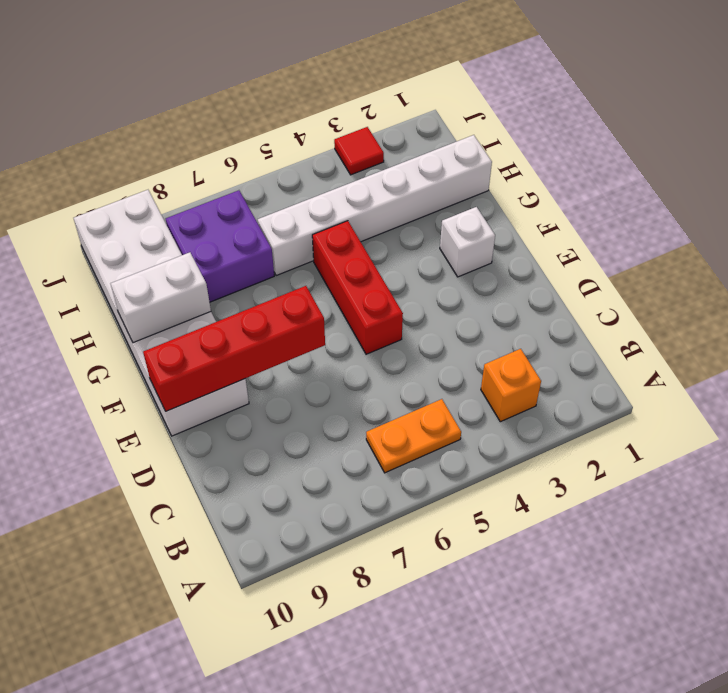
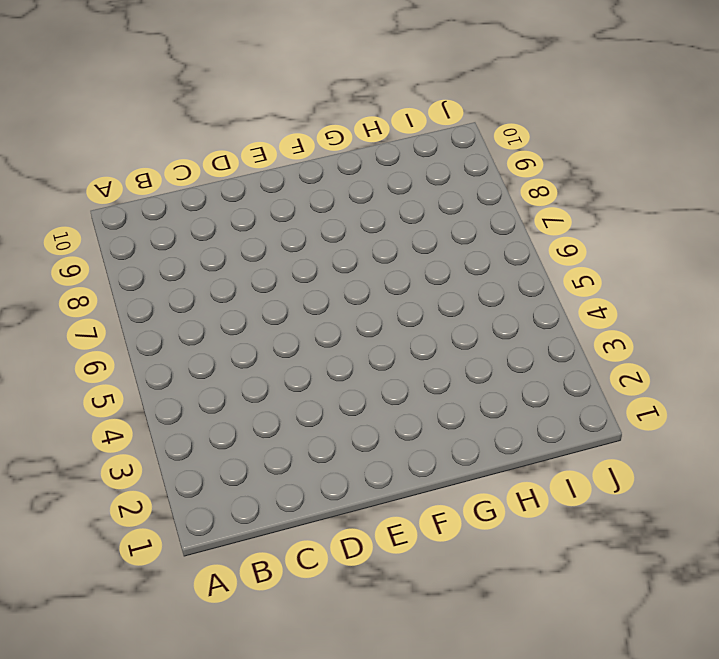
none -> orange 1x1 brick [481,349,541,422]
none -> orange 1x2 plate [366,399,461,473]

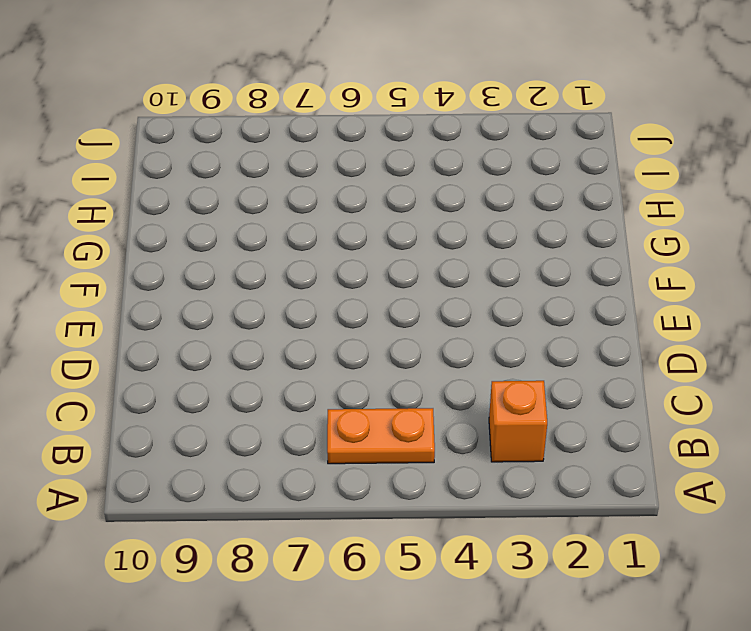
none -> red 1x3 brick [312,221,403,354]
none -> white 2x6 brick [74,190,249,436]

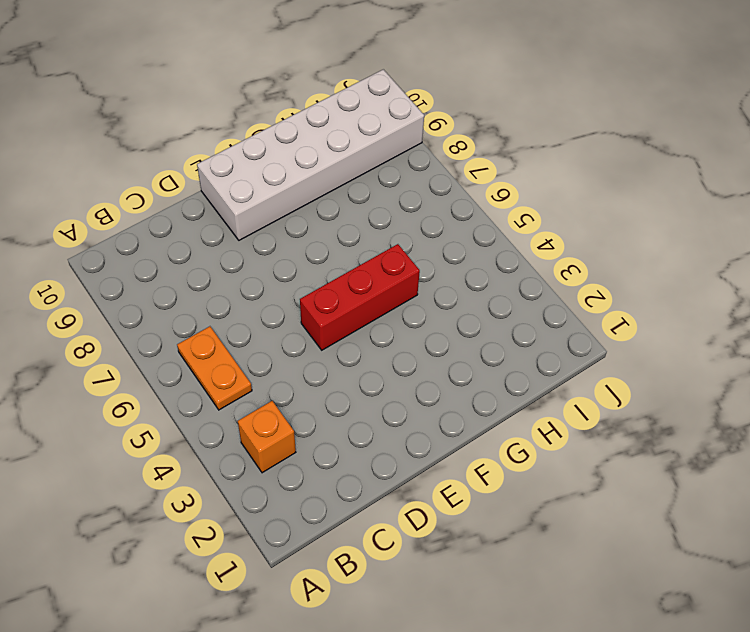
none -> white 1x1 brick [440,207,495,277]
none -> white 1x6 brick [258,135,492,276]

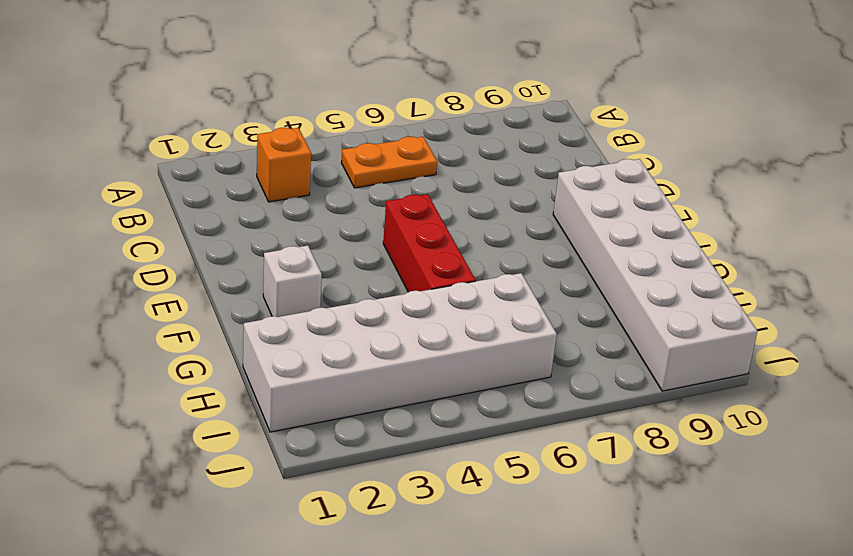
white 2x6 brick [243,273,557,432] -> white 1x6 brick [258,135,492,276]
none -> purple 2x2 brick [166,190,274,302]
none -> red 1x1 tile [334,127,384,175]

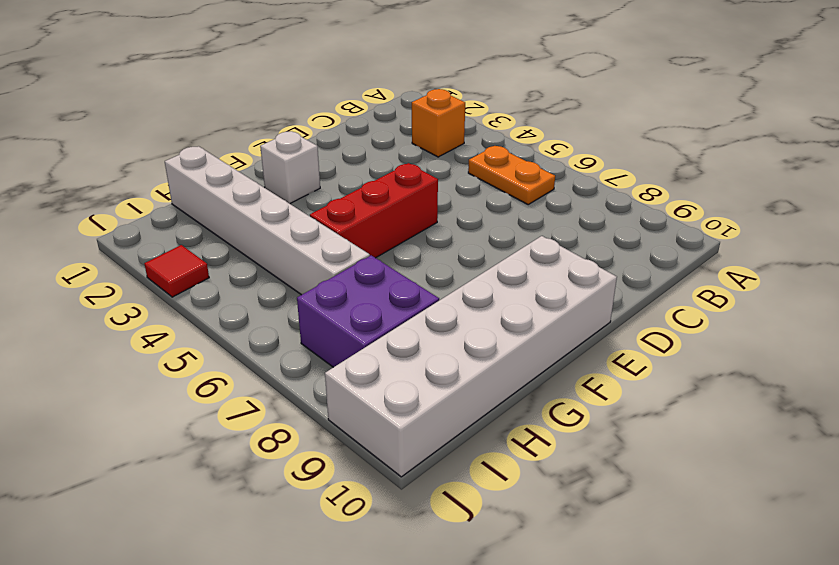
none -> red 1x4 brick [143,286,325,411]
none -> white 1x2 brick [110,252,211,343]

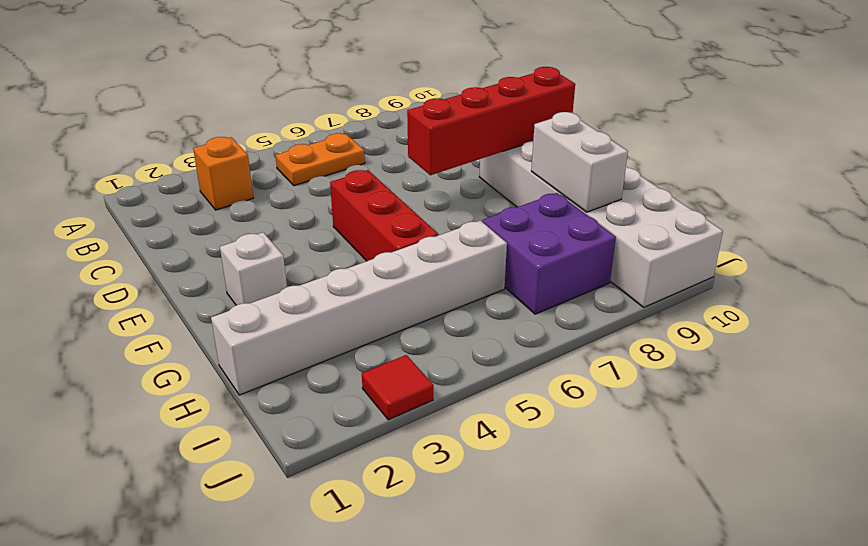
white 1x2 brick [531,112,628,212] -> white 1x2 brick turned to [110,252,211,343]

